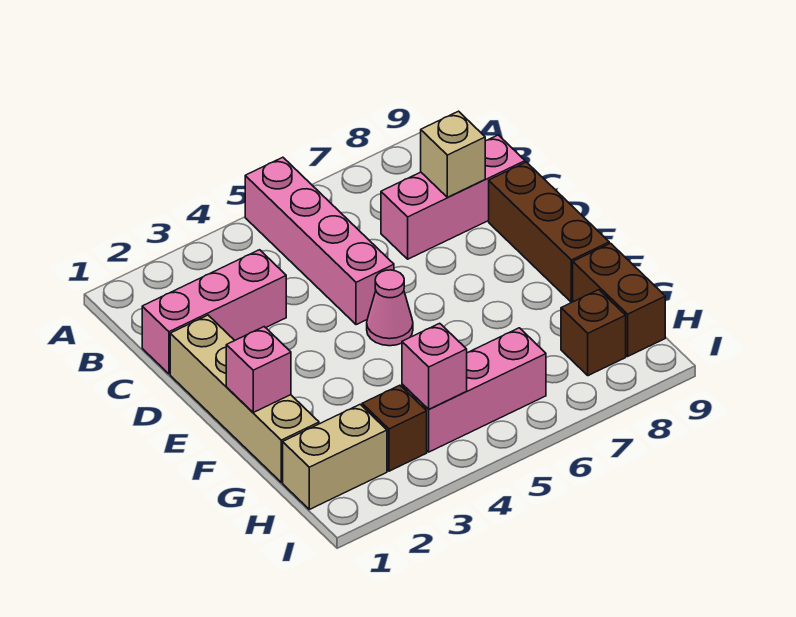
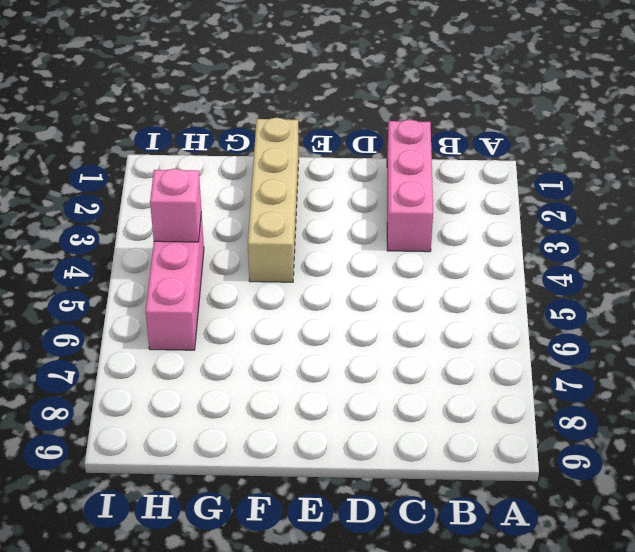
tan 1x4 brick [248,118,299,282] -> tan 1x4 brick turned to [170,315,319,482]
none -> pink 1x4 brick [245,157,394,325]
none -> pink 1x3 brick [381,135,525,259]
none -> brown 1x3 brick [489,162,609,302]

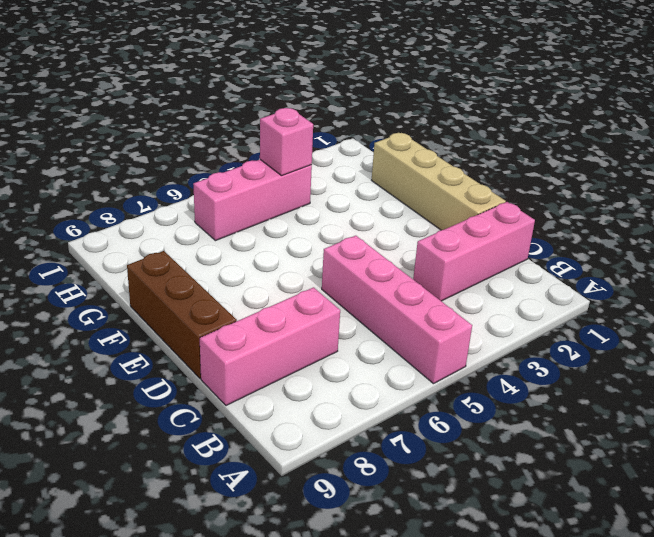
none -> pink 1x1 cone [367,270,413,346]
none -> brown 1x2 brick [573,243,665,356]
none -> tan 1x2 brick [283,404,387,509]

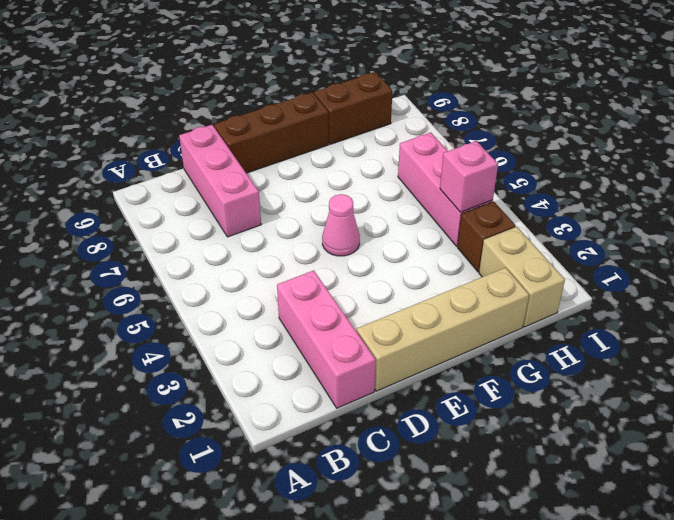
none -> pink 1x4 brick [245,157,394,325]
none -> brown 1x1 brick [561,290,626,376]
none -> tan 1x1 brick [421,111,485,197]

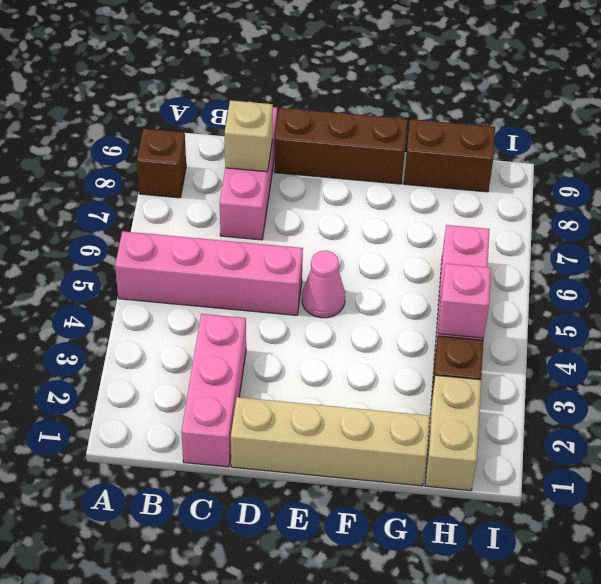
brown 1x1 brick [137,129,186,198] -> brown 1x1 brick moved to [561,290,626,376]
none -> pink 1x1 brick [226,327,291,412]

